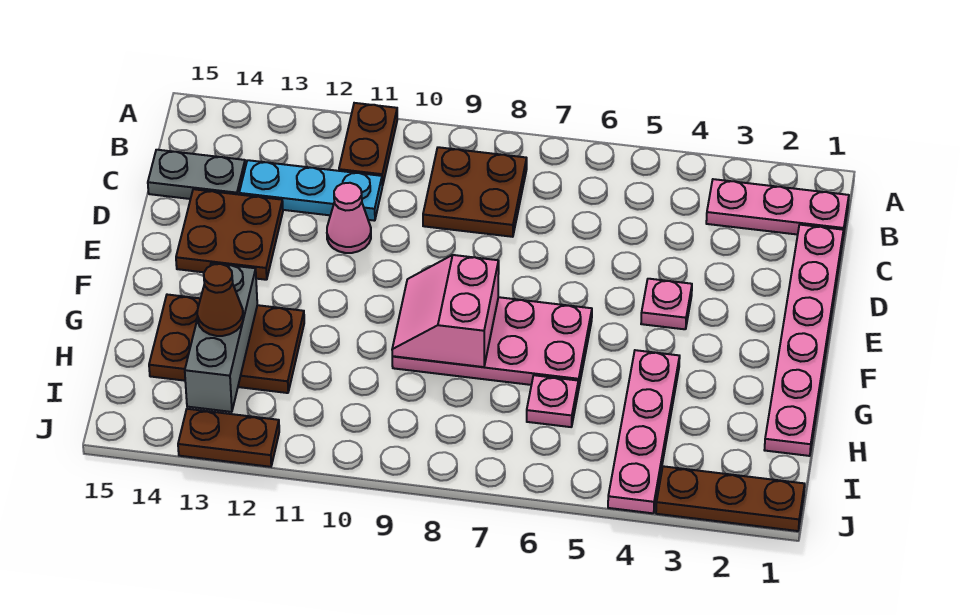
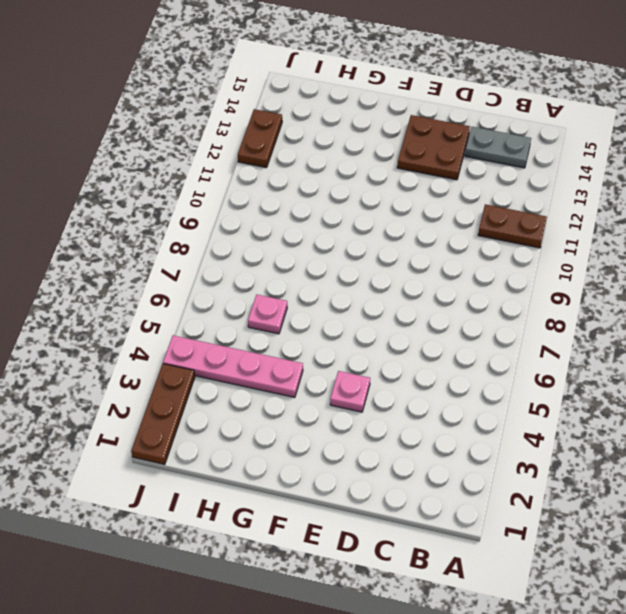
grey 1x2 plate [465,127,531,168] -> grey 1x2 plate turned to [148,150,245,199]
none -> pink 1x3 plate [706,179,849,236]
none -> brown 2x2 plate [423,147,527,237]
none -> pink 1x6 plate [765,225,844,456]

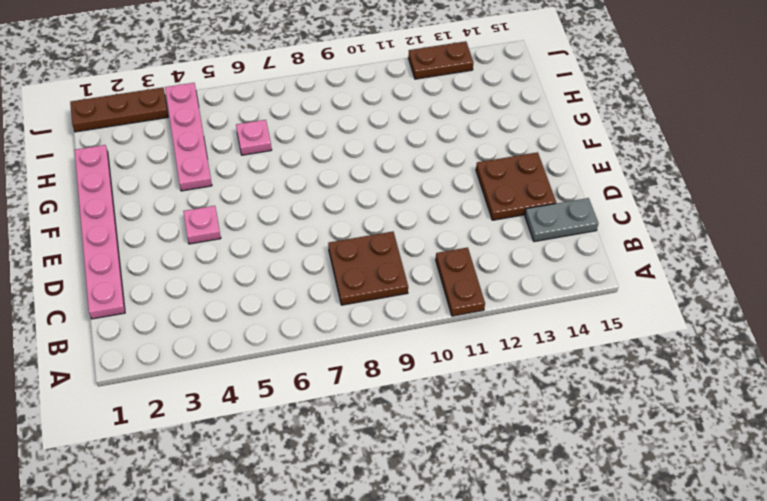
none -> pink 1x3 plate [706,179,849,236]
none -> cyan 1x3 plate [239,160,382,221]
none -> pink 1x1 cone [327,183,371,253]

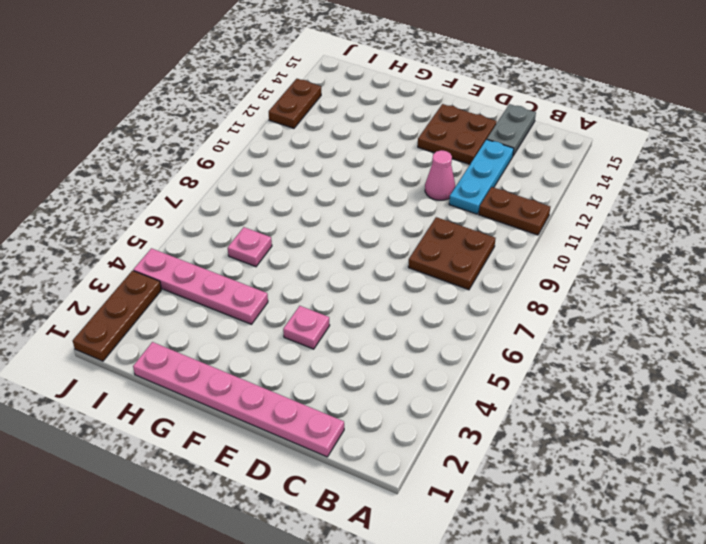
none -> pink 1x3 plate [706,179,849,236]
none -> pink 2x4 plate [392,297,592,390]
none -> brown 2x3 plate [149,295,304,393]

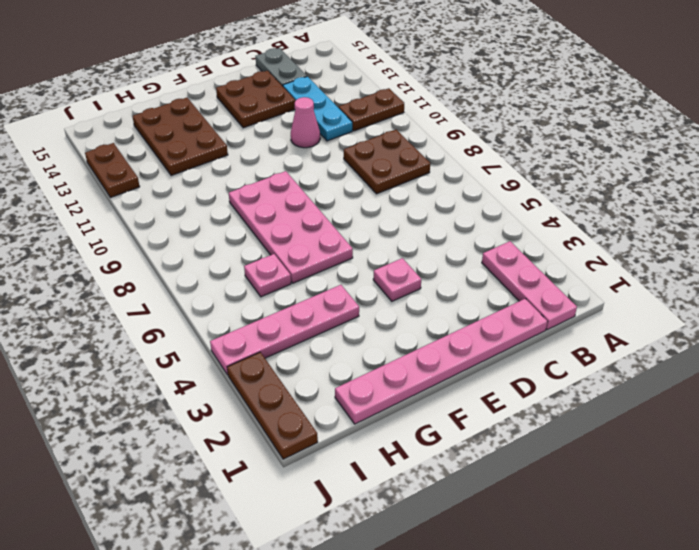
none -> pink 2x2 slope [392,255,499,367]
none -> grey 1x3 brick [185,263,257,412]
none -> brown 1x1 cone [197,264,243,336]

